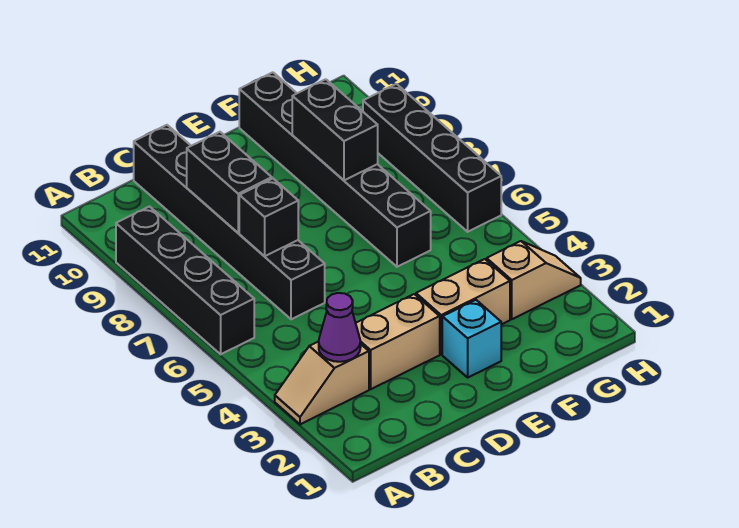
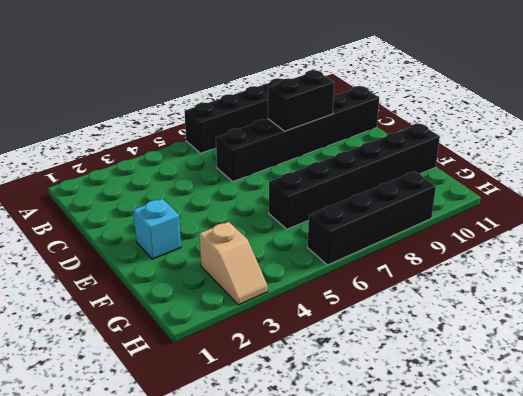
none -> tan 1x2 slope [275,341,369,424]
none -> tan 1x2 brick [356,294,440,389]
none -> tan 1x2 brick [416,259,510,354]

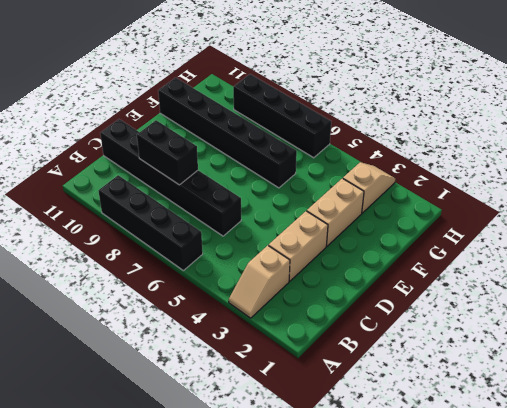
none -> cyan 1x1 brick [442,300,501,377]
none -> purple 1x1 cone [319,293,361,362]
none -> black 1x1 brick [239,179,298,256]

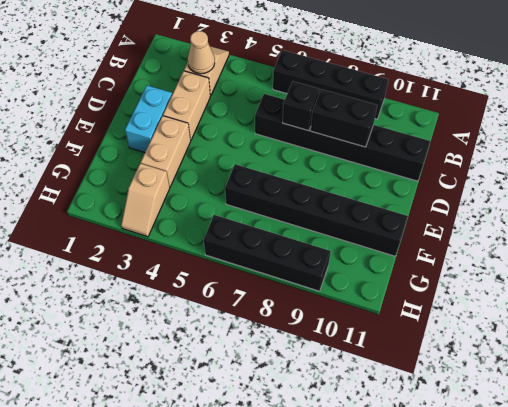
tan 1x1 cone [188,31,215,74] -> purple 1x1 cone [319,293,361,362]
cyan 1x2 brick [125,85,172,153] -> cyan 1x1 brick [442,300,501,377]
none -> black 1x2 brick [292,79,378,180]

